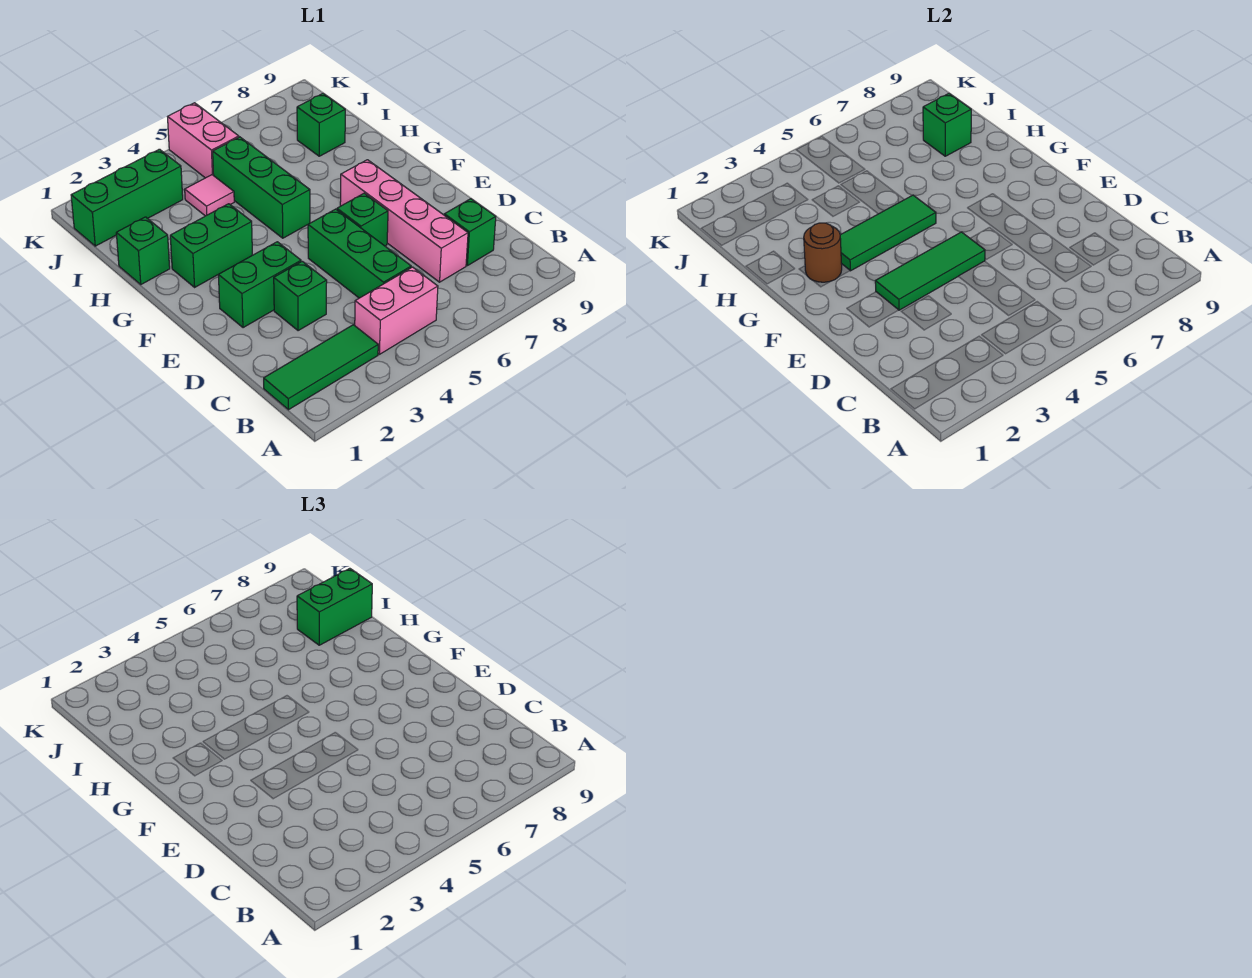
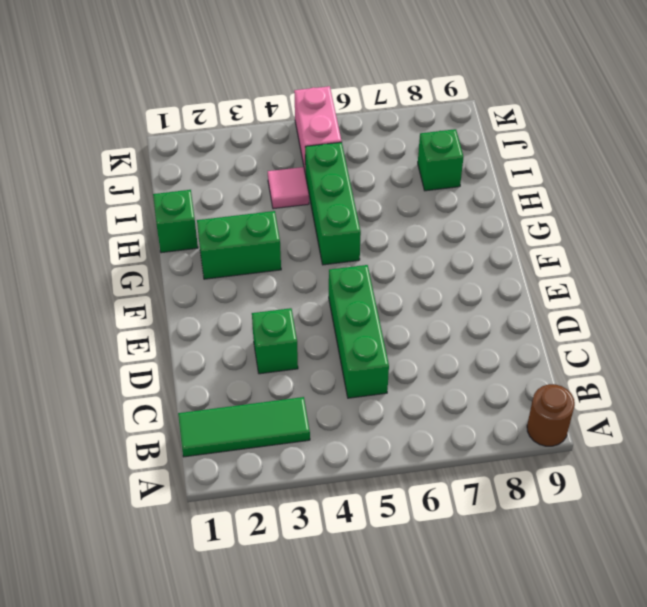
brown 1x1 round brick [527,384,575,446] -> brown 1x1 round brick moved to [804,223,842,282]
none -> pink 1x2 brick [355,267,438,354]
none -> pink 1x4 brick [340,160,468,282]
none -> green 1x1 brick [444,199,496,266]

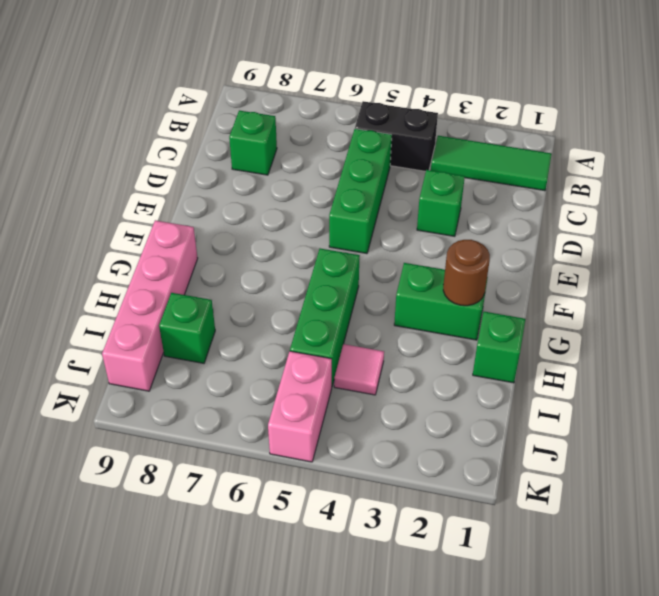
black 1x2 brick [355,101,438,171] -> pink 1x2 brick [355,267,438,354]
pink 1x4 brick [102,220,198,391] -> pink 1x4 brick moved to [340,160,468,282]
none -> green 1x2 brick [218,242,301,328]
none -> green 1x1 brick [337,193,388,246]
none -> green 1x3 brick [71,149,183,246]

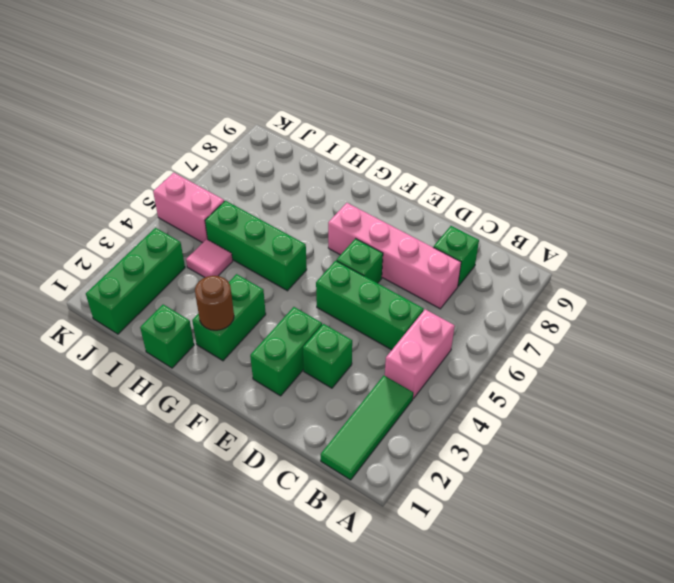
none -> green 1x1 brick [297,94,345,156]
none -> green 1x3 tile [875,232,985,310]
none -> green 1x3 tile [840,195,936,271]

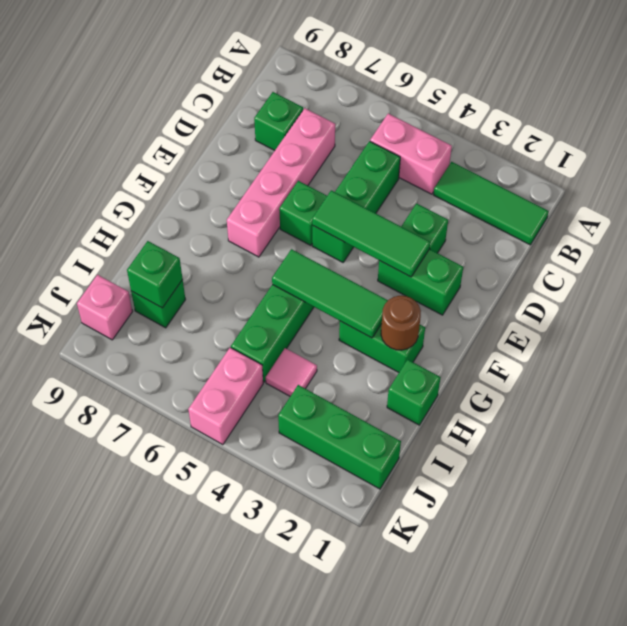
pink 1x1 brick [77,275,133,340] -> none
none -> green 1x2 brick [297,568,372,645]

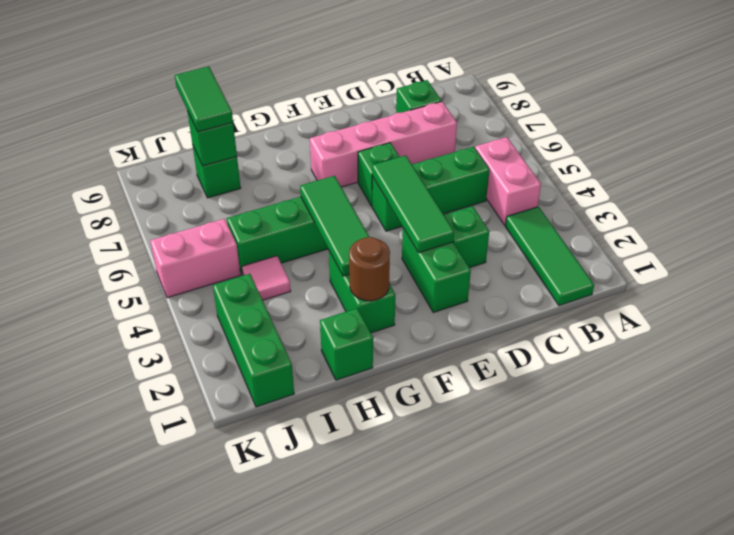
green 1x2 tile [175,66,233,132] -> green 1x2 brick [297,568,372,645]

